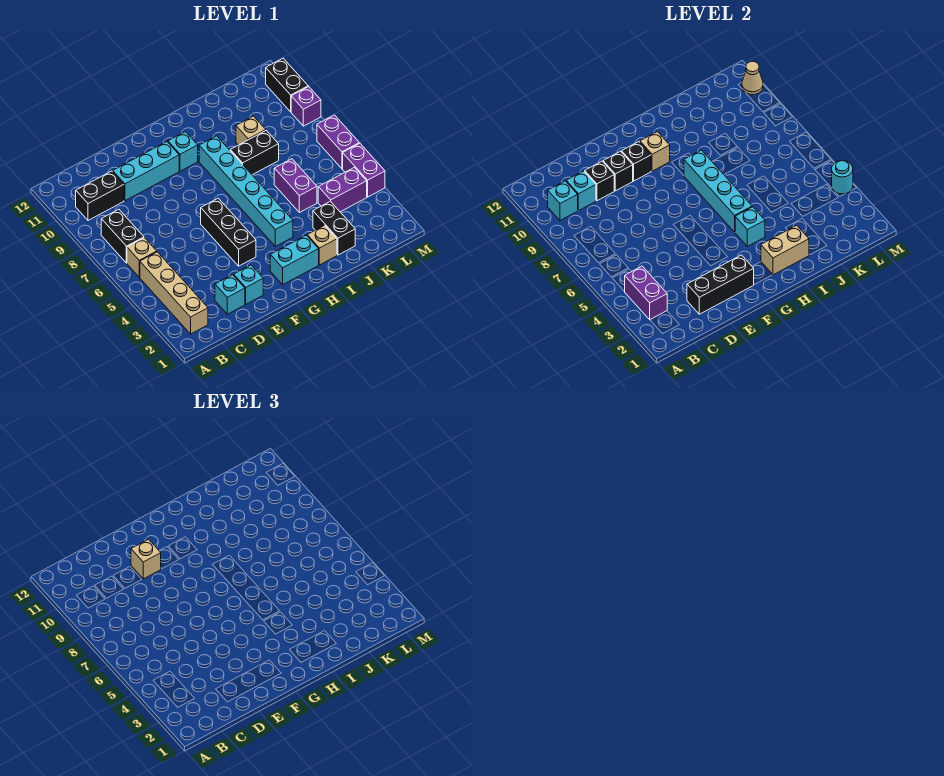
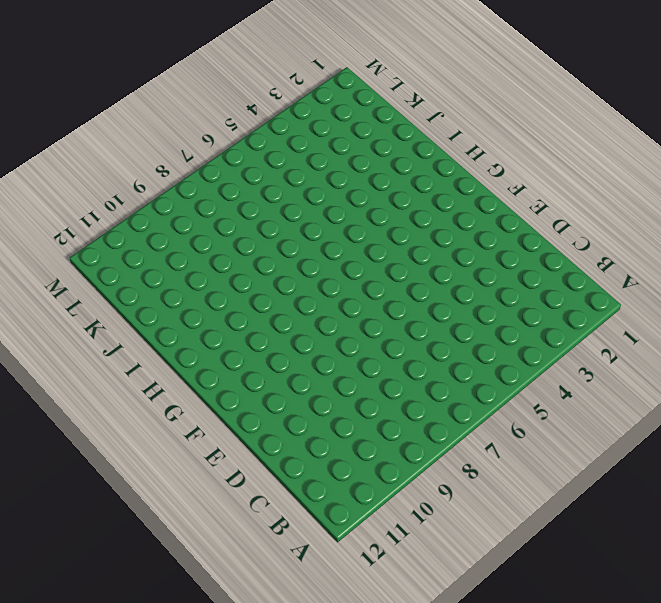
none -> tan 1x4 brick [140,252,208,334]
none -> tan 1x1 brick [127,238,157,277]
none -> black 1x2 brick [101,209,144,263]
none -> black 1x2 brick [76,171,124,220]

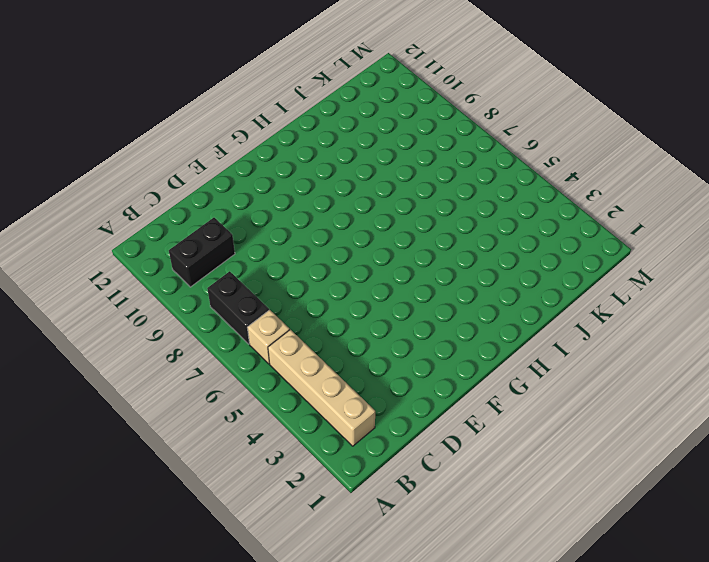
none -> cyan 1x1 brick [215,275,245,314]
none -> cyan 1x3 brick [113,142,179,201]
none -> cyan 1x1 brick [234,265,263,304]
none -> black 1x3 brick [201,198,256,266]

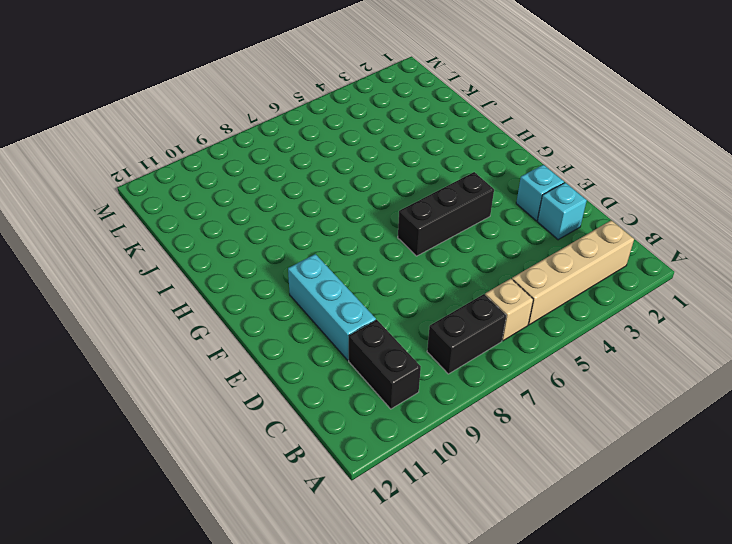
none -> cyan 1x2 brick [270,235,319,284]
none -> cyan 1x1 brick [168,132,198,171]
none -> cyan 1x6 brick [199,136,293,246]
none -> tan 1x1 brick [307,225,337,265]

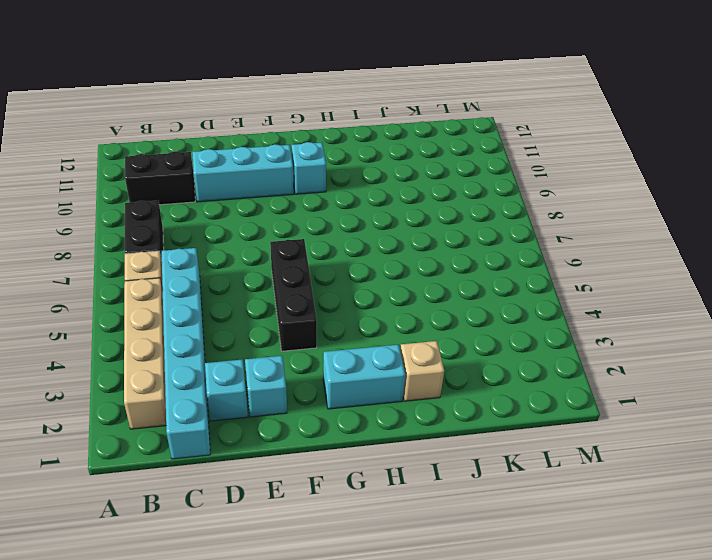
cyan 1x6 brick [161,248,210,459] -> cyan 1x6 brick moved to [199,136,293,246]
none -> black 1x2 brick [230,130,279,175]
none -> black 1x2 brick [313,201,355,255]
none -> purple 1x2 brick [274,159,317,213]
none -> tan 1x1 brick [236,116,266,145]

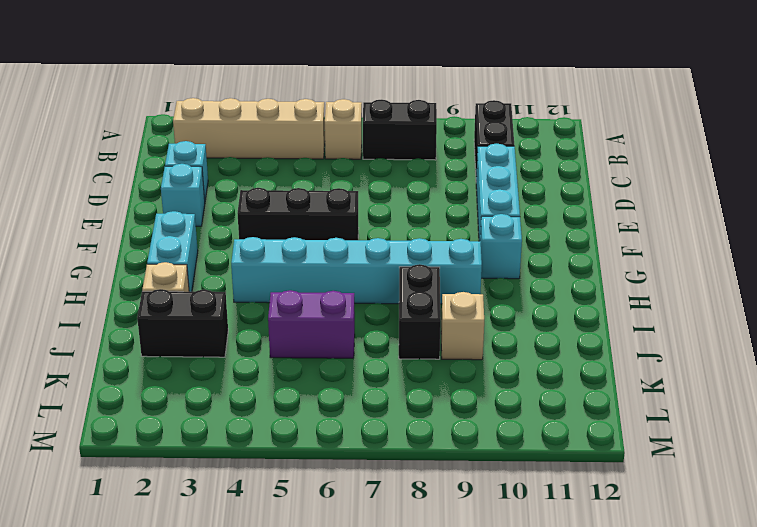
none -> purple 1x2 brick [318,167,367,212]
none -> purple 1x2 brick [343,143,385,197]
none -> purple 1x2 brick [317,115,359,169]
none -> purple 1x1 brick [291,86,321,126]

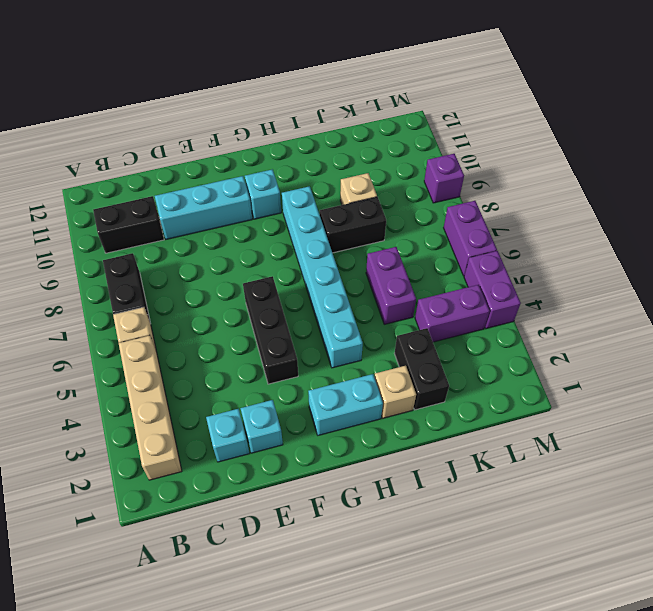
none -> black 1x2 brick [266,58,308,112]
none -> purple 1x2 brick [624,266,667,320]
none -> cyan 1x1 brick [548,181,578,220]
none -> cyan 1x1 brick [566,171,596,211]

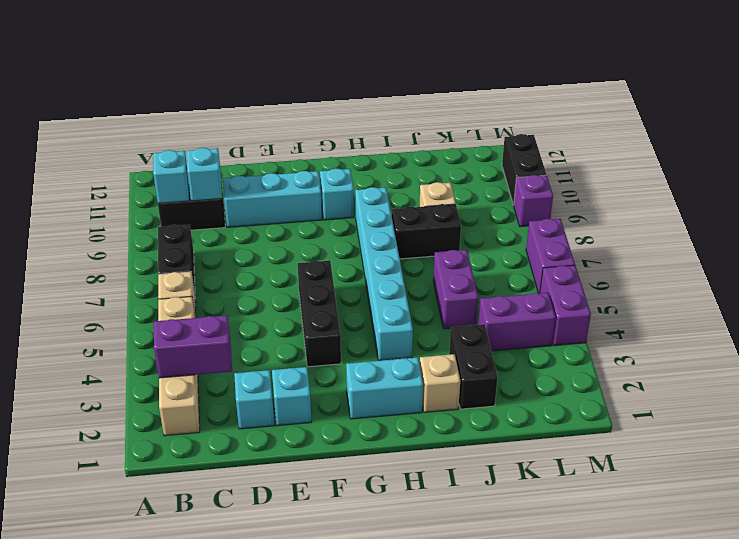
purple 1x2 brick [154,315,232,378] -> purple 1x2 brick turned to [624,266,667,320]
none -> black 1x3 brick [687,255,754,314]
none -> black 1x1 brick [585,161,614,201]
none -> black 1x1 brick [603,151,633,191]
none -> black 1x1 brick [622,142,651,181]

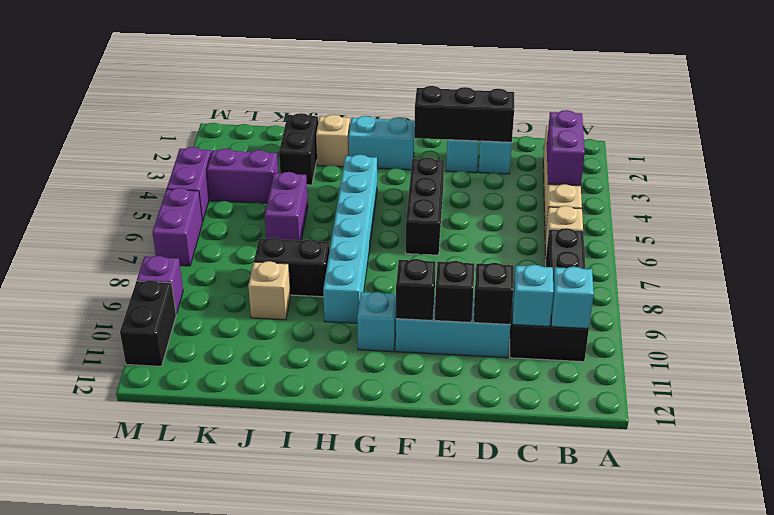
none -> tan 1x1 brick [640,132,670,171]
none -> tan 1x2 brick [761,225,809,275]
none -> cyan 1x1 brick [735,207,765,246]
none -> cyan 1x4 brick [684,150,752,232]

